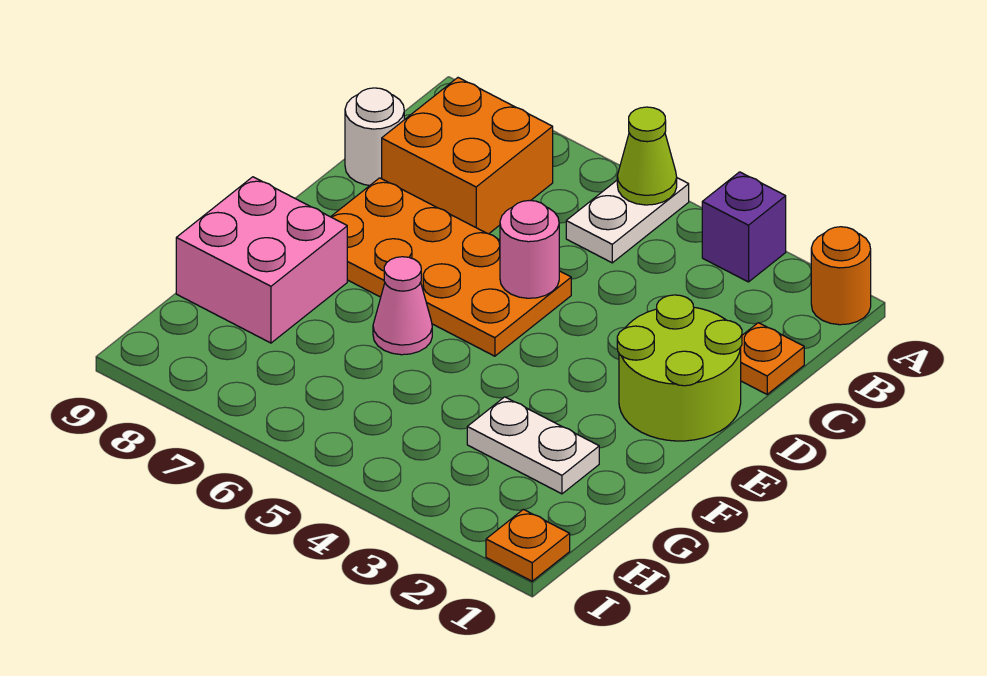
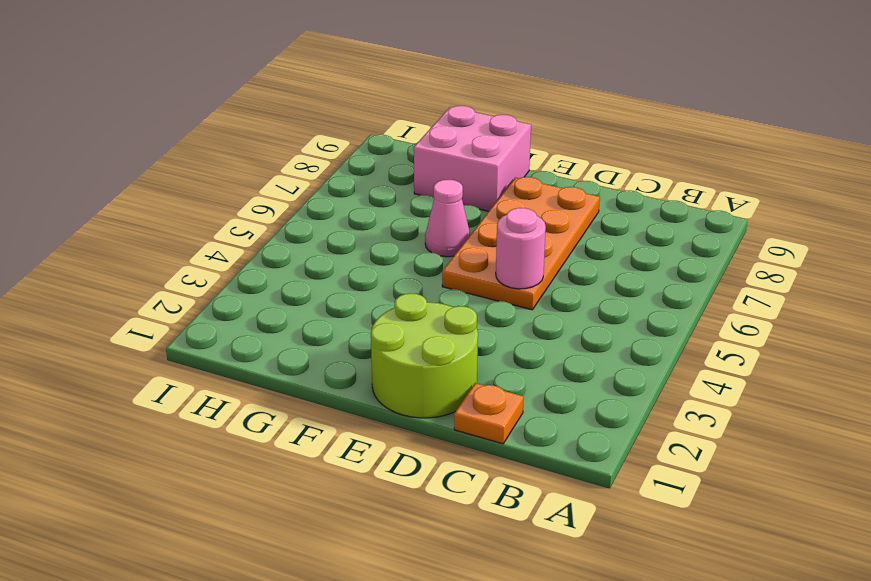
none -> orange 1x1 round brick [811,227,871,325]
none -> purple 1x1 brick [702,172,786,282]
none -> white 1x2 plate [566,178,689,263]

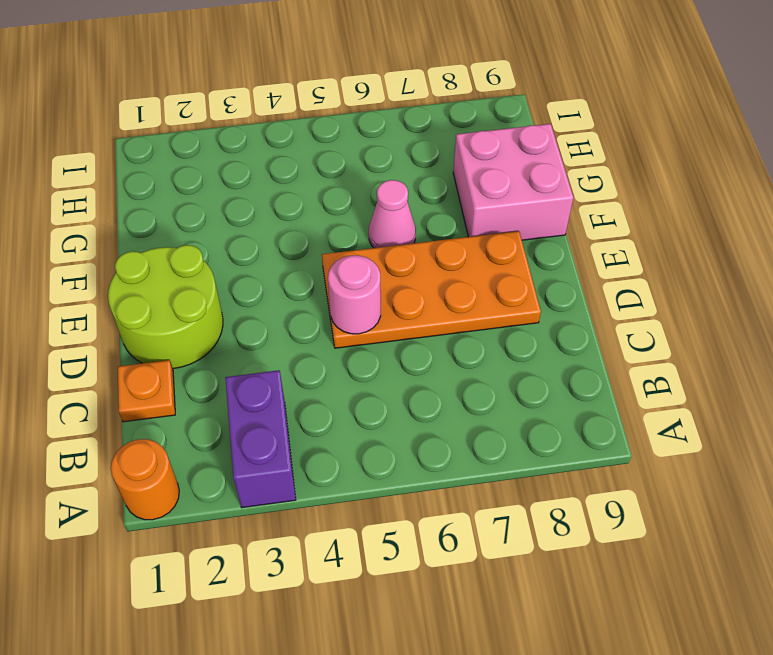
purple 1x2 brick [225,370,296,508] -> purple 1x1 brick [702,172,786,282]
none -> white 1x2 plate [566,178,689,263]
none -> orange 2x2 brick [382,78,553,234]
none -> white 1x1 round brick [345,88,404,185]

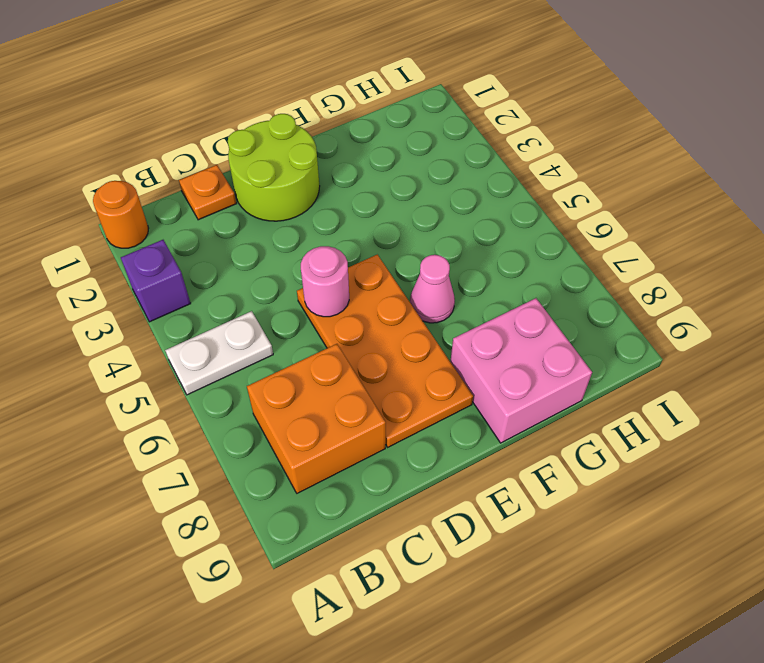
none -> white 1x1 round brick [345,88,404,185]
none -> white 1x2 plate [467,397,599,494]
none -> orange 1x1 plate [486,509,570,581]

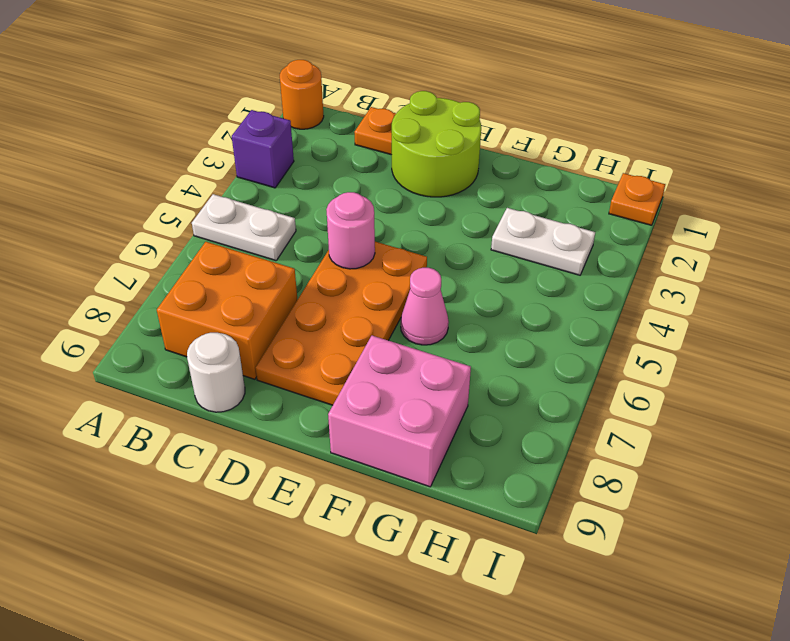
white 1x2 plate [491,208,595,275] -> white 1x2 plate turned to [467,397,599,494]
none -> lime 1x1 cone [617,107,677,205]

